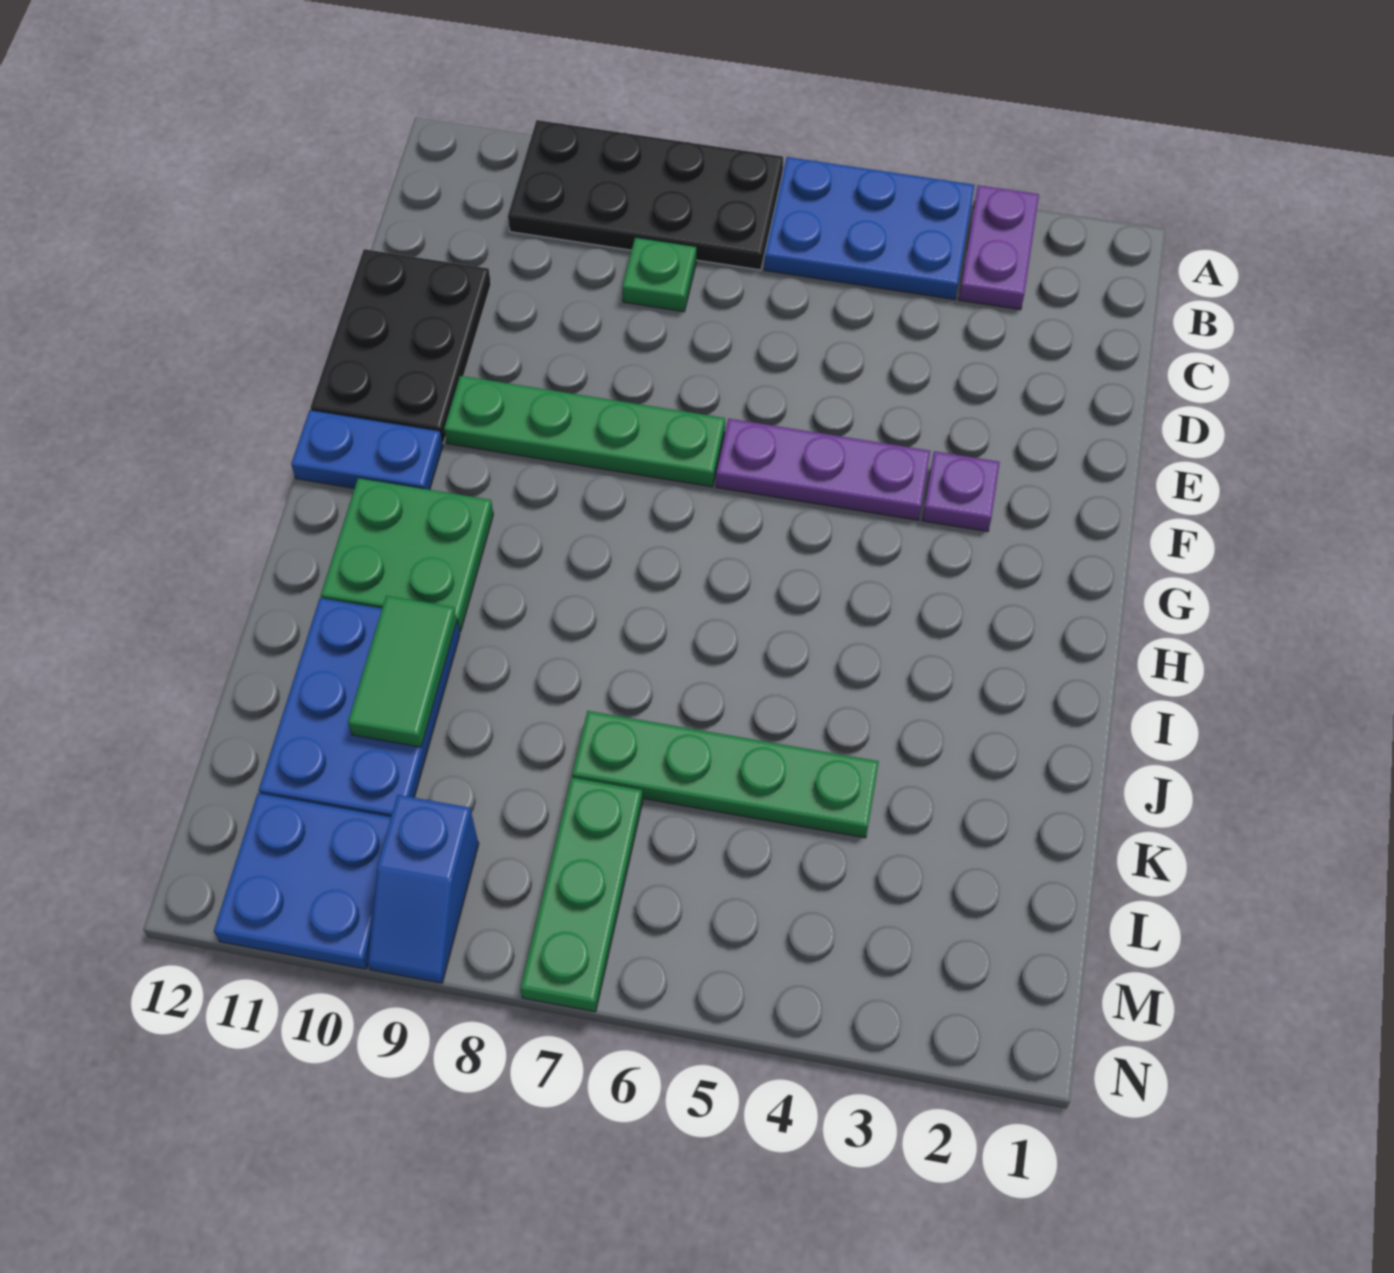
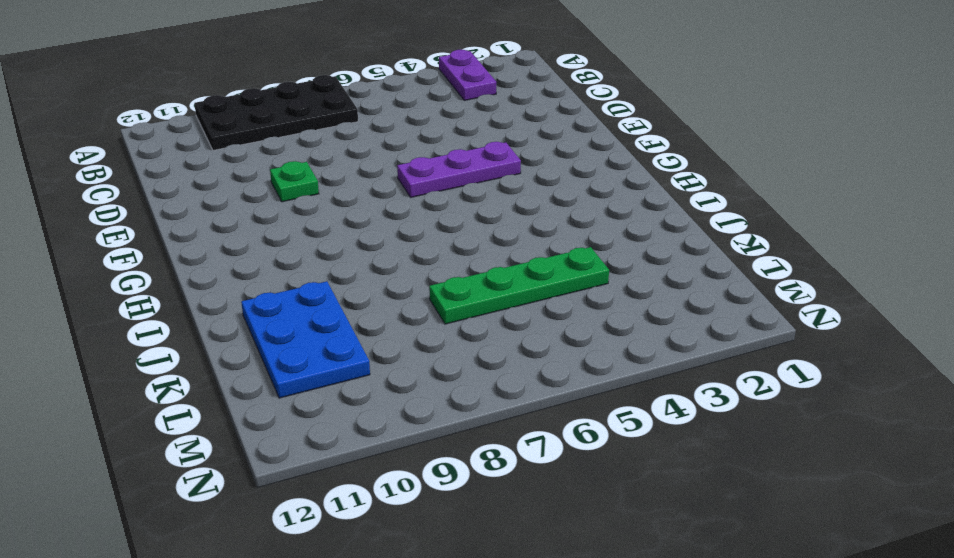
green 1x1 plate [270,161,319,202] -> green 1x1 plate moved to [622,237,696,312]
none -> blue 2x3 plate [764,157,975,300]
none -> black 2x3 plate [310,249,491,443]
none -> purple 1x1 plate [922,451,1000,532]

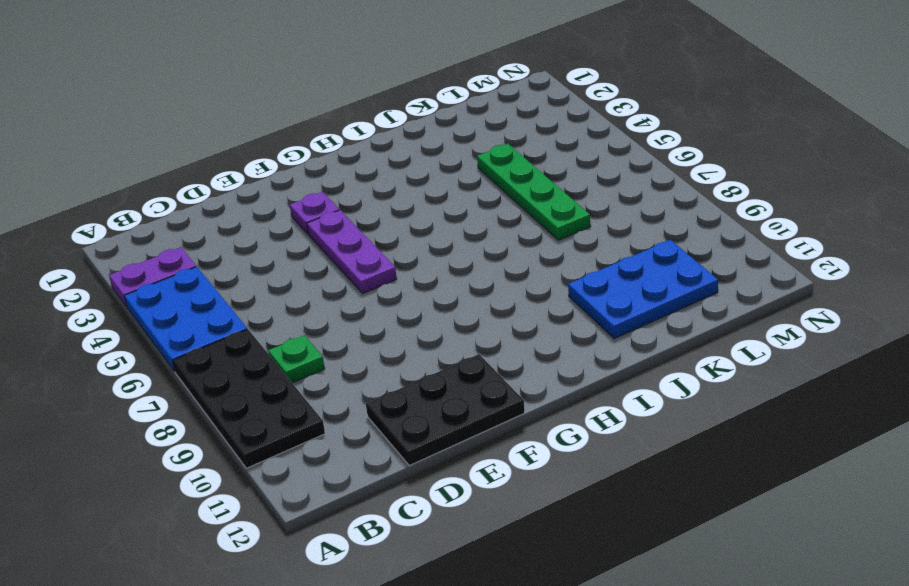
none -> green 1x4 plate [444,376,725,487]
none -> blue 1x2 plate [291,410,443,490]
none -> green 2x2 plate [321,478,493,632]

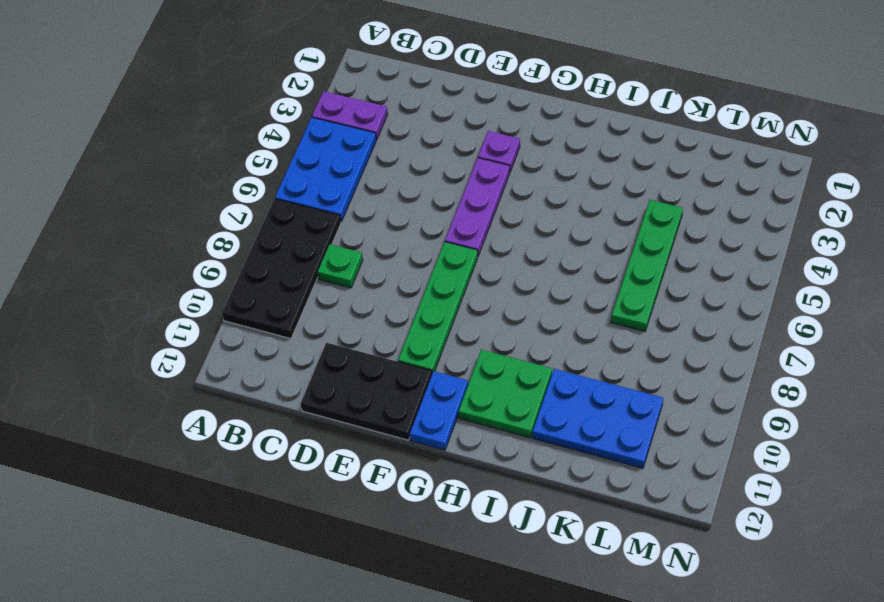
none -> green 1x3 plate [520,778,643,1012]
none -> blue 1x2 slope [368,795,479,983]
none -> blue 2x2 plate [214,793,391,969]

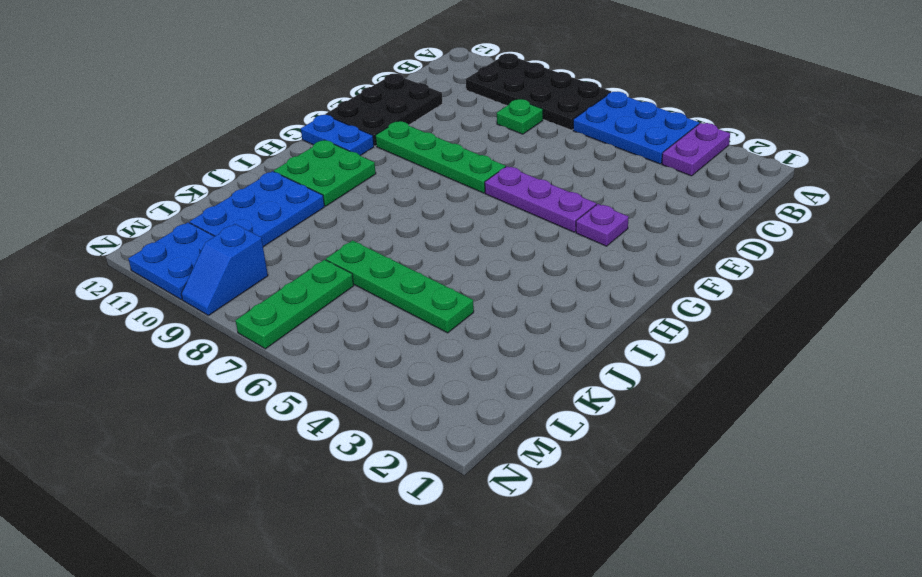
none -> green 1x2 tile [348,596,457,747]

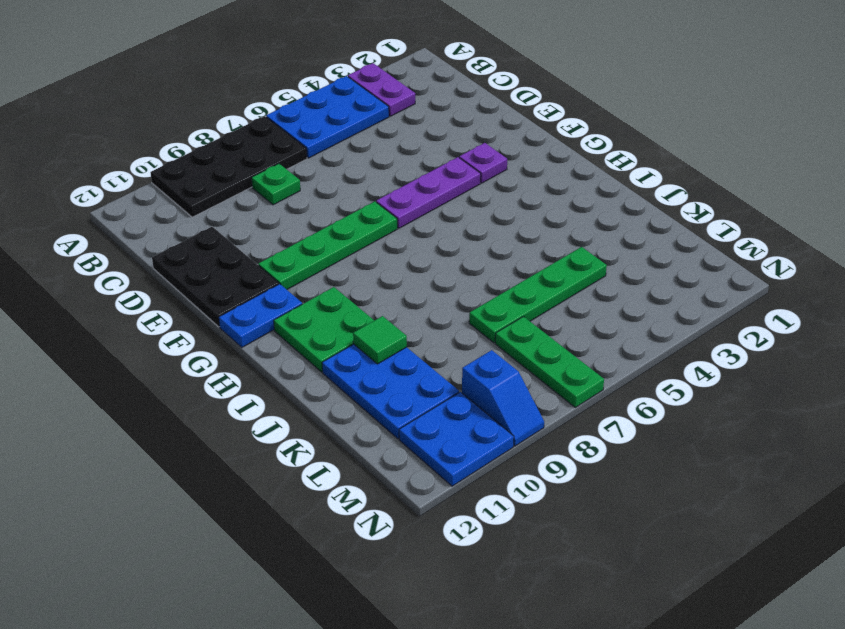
green 1x1 tile [353,316,407,364] -> green 1x2 tile [348,596,457,747]

